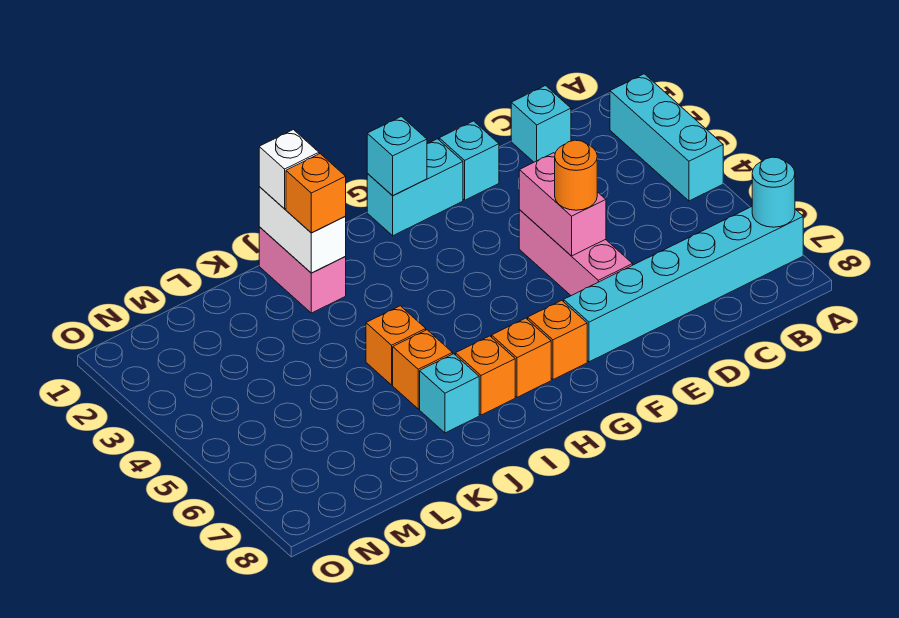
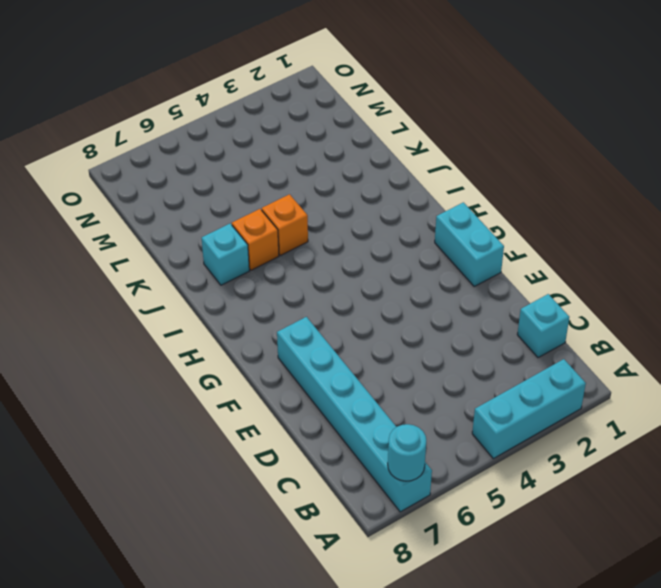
none -> cyan 1x1 brick [439,121,499,200]
none -> pink 1x3 brick [519,210,633,296]
none -> orange 1x1 brick [528,300,587,380]

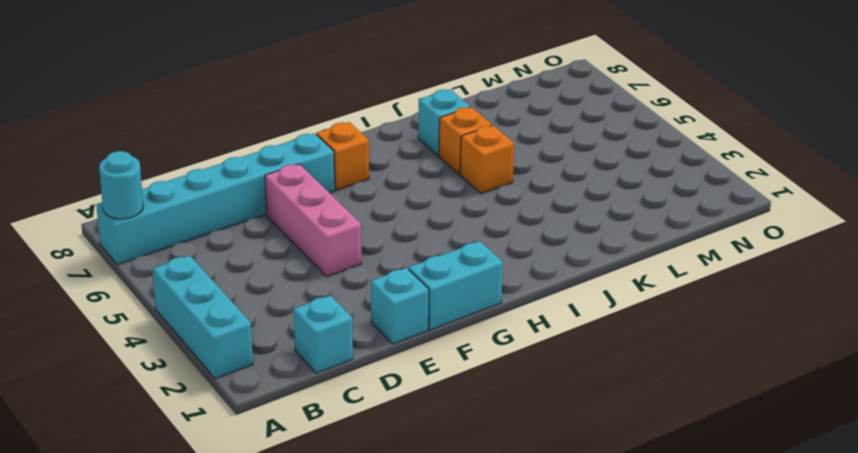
none -> orange 1x1 brick [492,318,551,397]
none -> orange 1x1 brick [456,336,515,415]
none -> pink 1x2 brick [259,227,346,313]

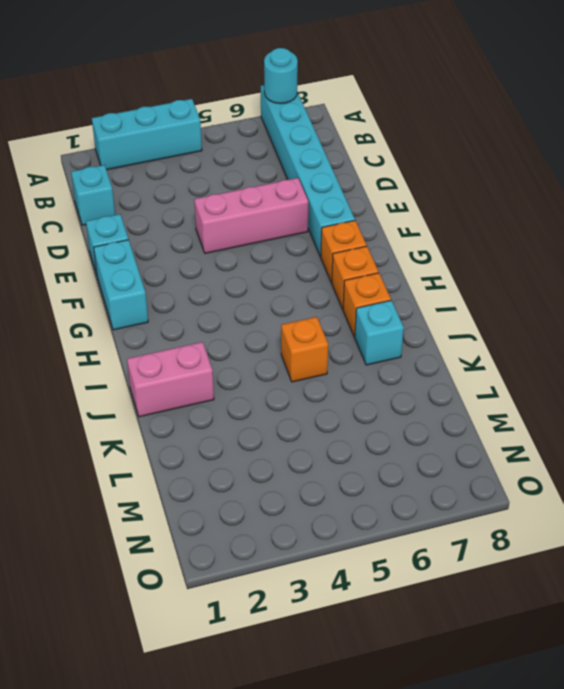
none -> orange 1x1 brick [393,330,453,409]
none -> pink 1x2 brick [519,153,606,256]
none -> cyan 1x1 brick [367,116,427,196]

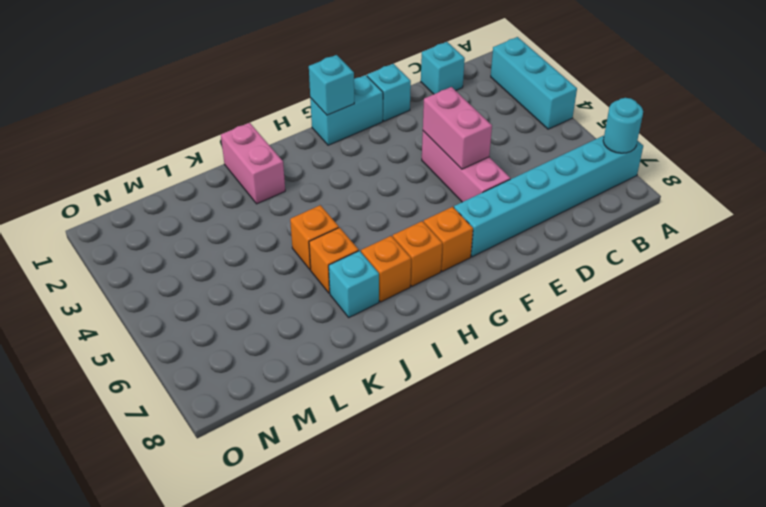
none -> white 1x2 brick [259,186,346,273]
none -> orange 1x1 round brick [555,140,597,210]
none -> white 1x1 brick [259,130,319,209]

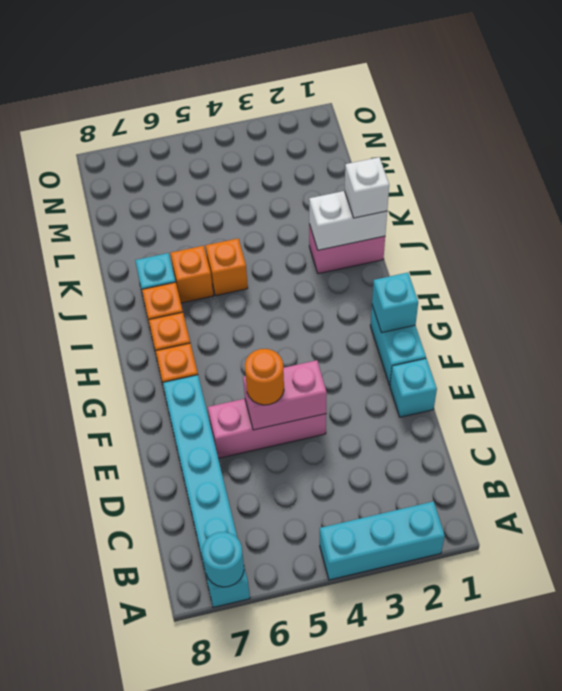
none -> cyan 1x1 brick [511,86,571,162]
none -> orange 1x1 brick [286,154,346,233]

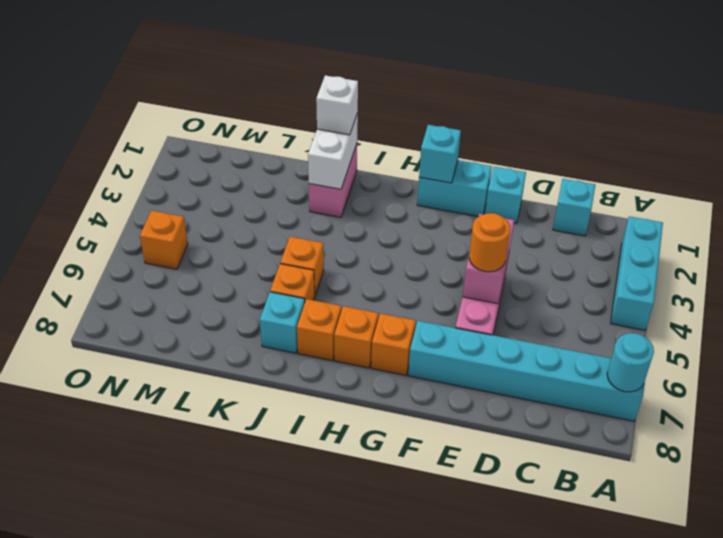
orange 1x1 brick [140,211,188,269] -> orange 1x1 brick moved to [286,154,346,233]

